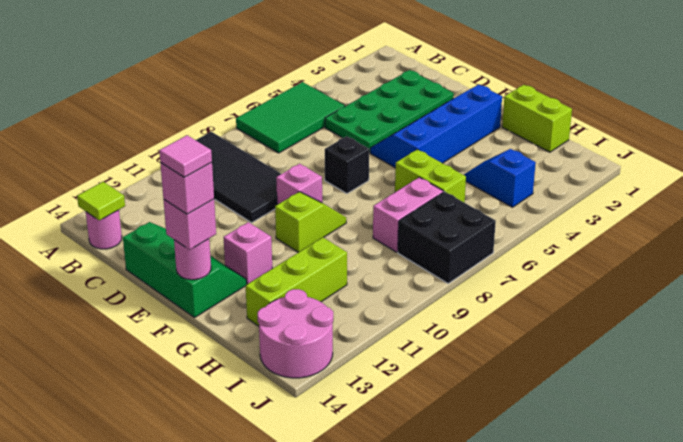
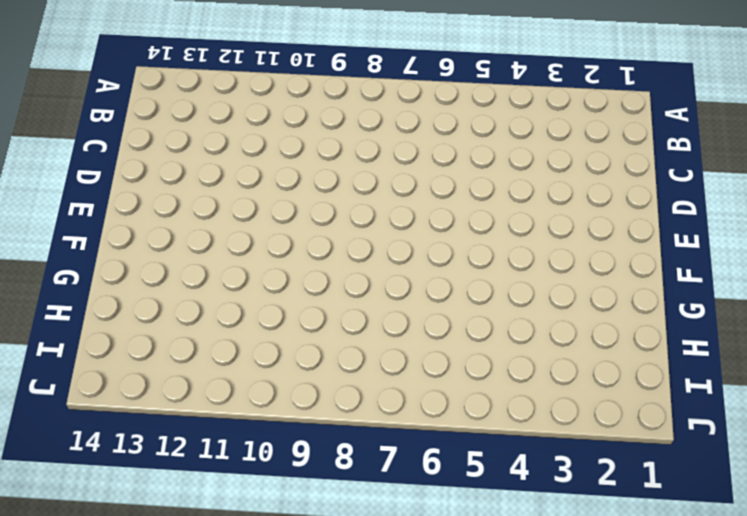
none -> green 2x3 tile [236,82,345,153]
none -> black 2x4 tile [196,132,281,223]
none -> pink 1x1 round brick [86,210,122,249]

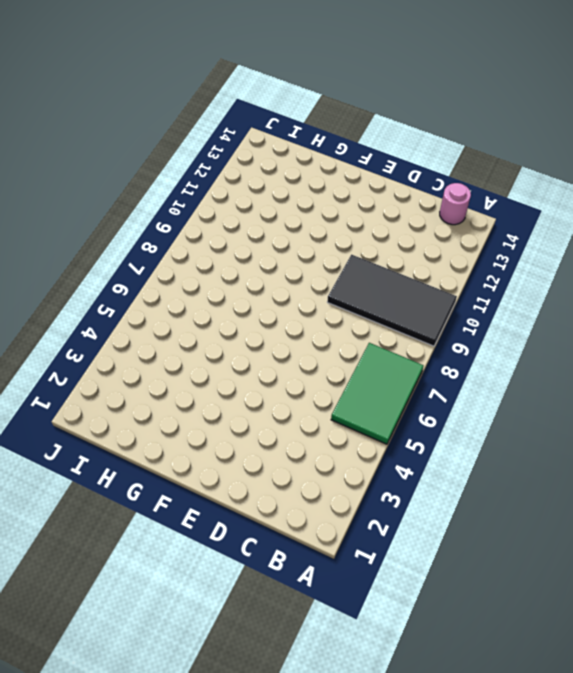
none -> green 2x4 plate [325,70,454,153]
none -> green 2x3 slope [123,222,247,318]
none -> blue 2x4 slope [370,85,502,168]

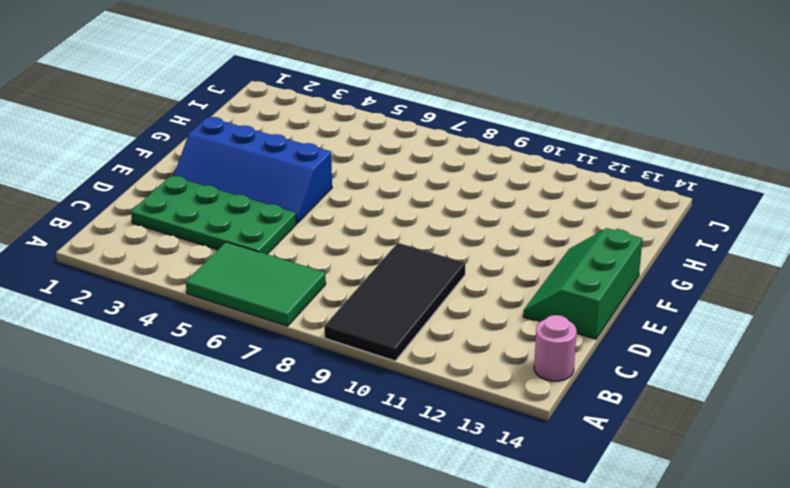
none -> black 1x1 brick [325,136,369,194]
none -> pink 1x1 brick [276,164,322,205]
none -> lime 1x2 slope [275,192,346,252]

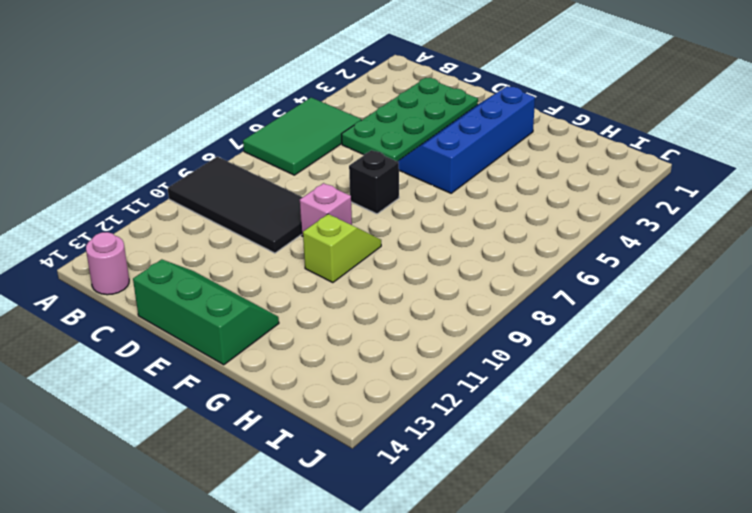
none -> pink 1x1 brick [223,222,272,284]
none -> lime 1x2 brick [502,85,572,152]
none -> lime 1x2 brick [395,149,466,203]

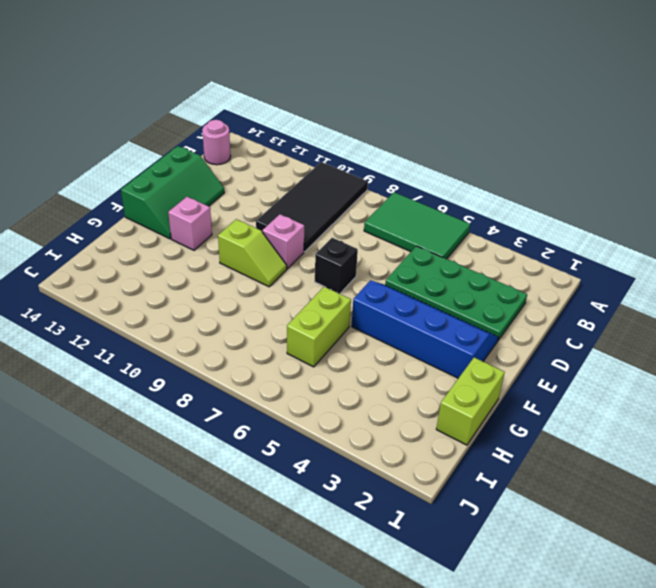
none -> blue 1x2 slope [464,149,536,207]
none -> pink 1x2 brick [373,177,443,252]
none -> lime 1x3 brick [246,237,347,326]

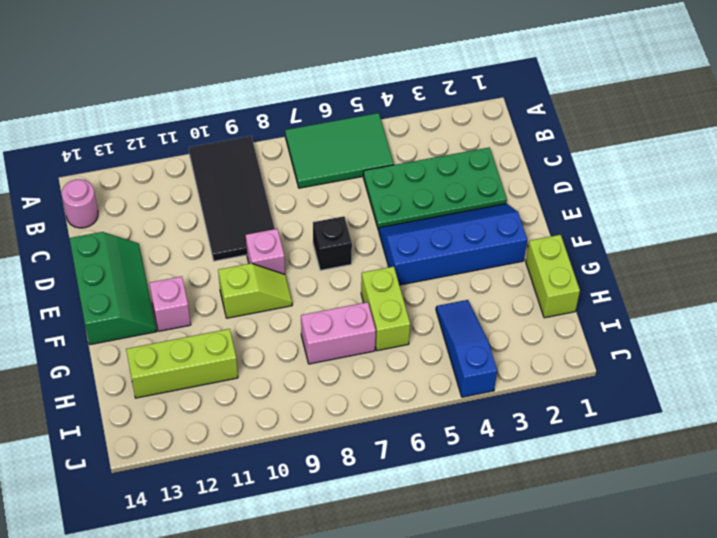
blue 1x3 slope [436,300,497,397] -> blue 1x2 slope [464,149,536,207]
none -> black 2x2 brick [398,192,496,283]
none -> pink 2x2 round brick [258,289,333,378]
none -> lime 1x1 tile [77,182,125,220]

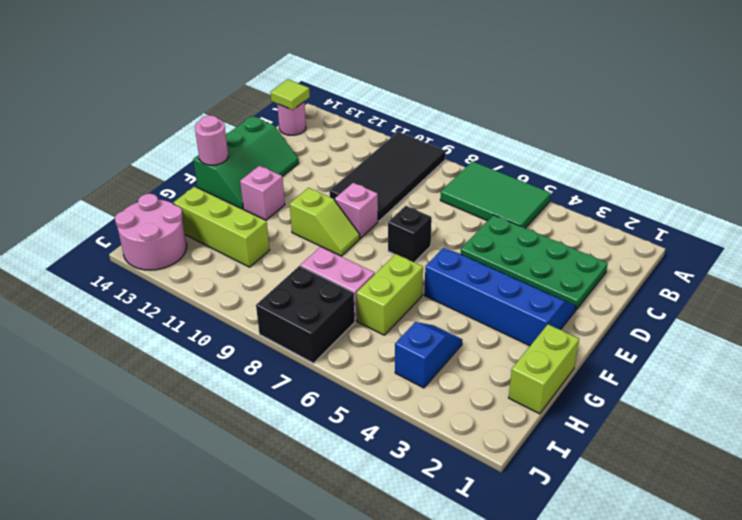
none -> pink 1x1 brick [164,199,216,250]
none -> pink 1x1 brick [160,162,214,214]
none -> pink 1x1 tile [159,135,212,177]

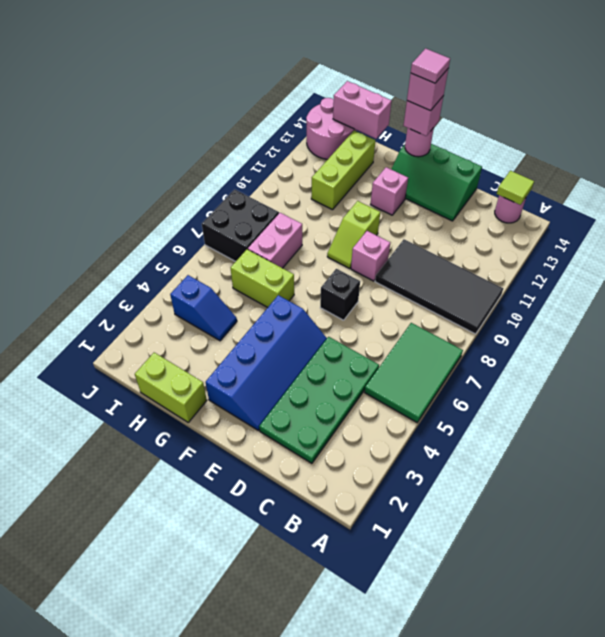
pink 1x2 brick [333,81,392,139] -> none

